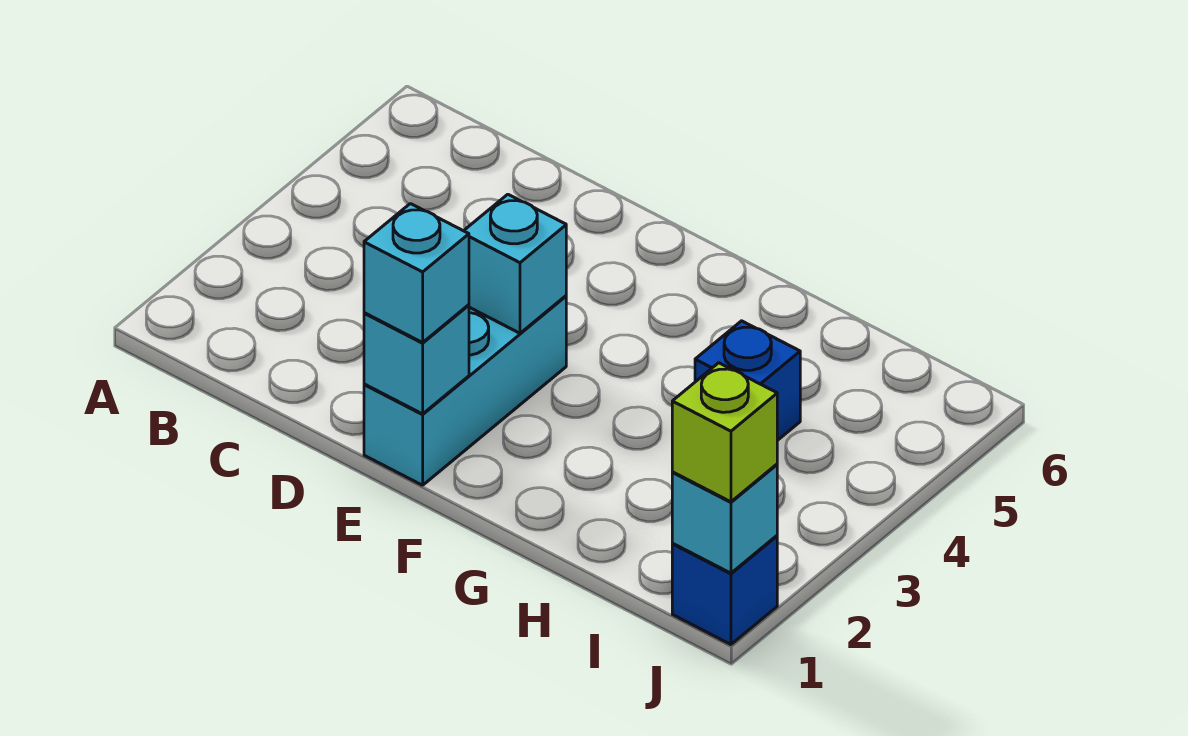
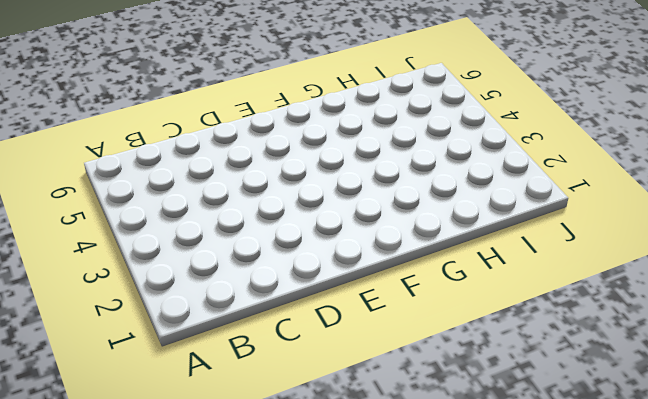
none -> cyan 1x3 brick [364,296,566,485]
none -> blue 1x1 brick [695,321,800,441]

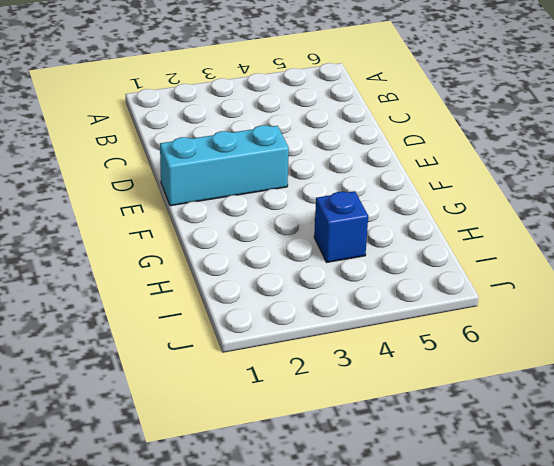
none -> blue 1x1 brick [672,536,777,645]
none -> cyan 1x1 brick [364,305,469,414]

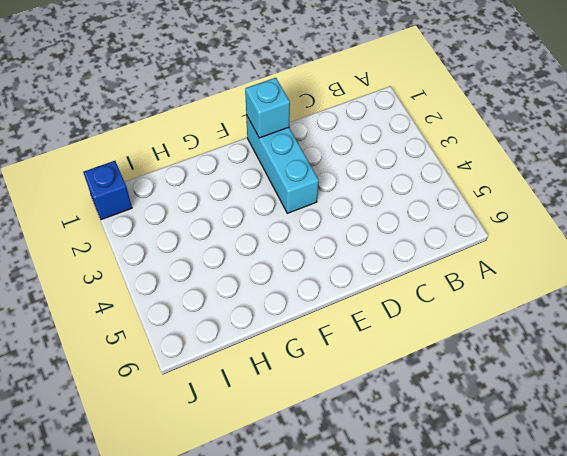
none -> blue 1x1 brick [695,321,800,441]
none -> cyan 1x1 brick [464,194,566,333]

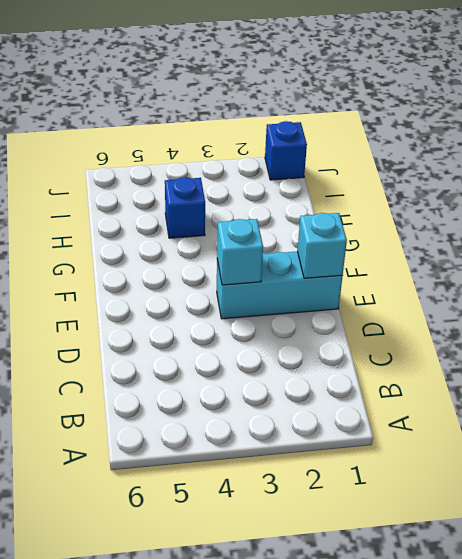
none -> cyan 1x1 brick [672,464,777,573]
none -> cyan 1x1 brick [364,204,469,343]

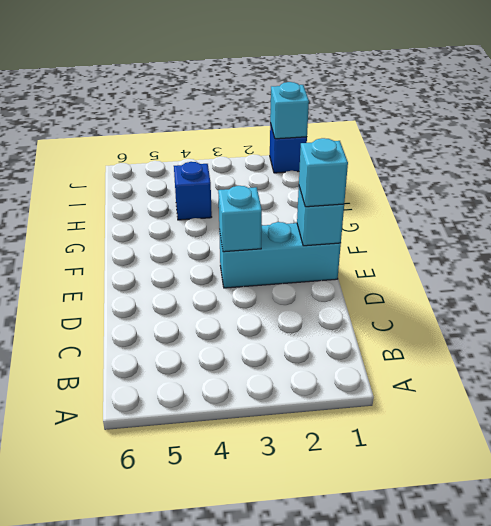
none -> lime 1x1 brick [672,363,777,502]

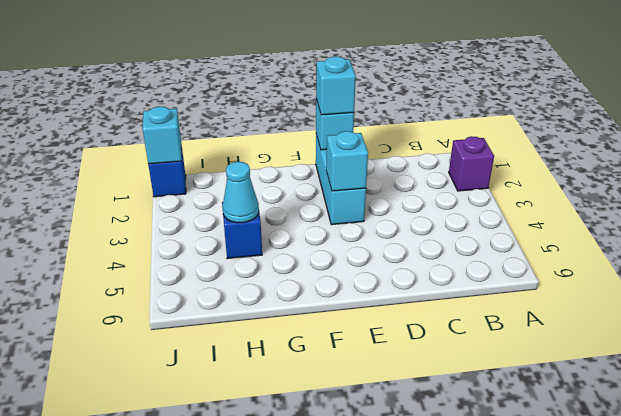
purple 1x1 brick [449,136,494,191] -> none
cyan 1x1 cone [222,162,259,223] -> none
none -> lime 1x1 brick [672,363,777,502]

